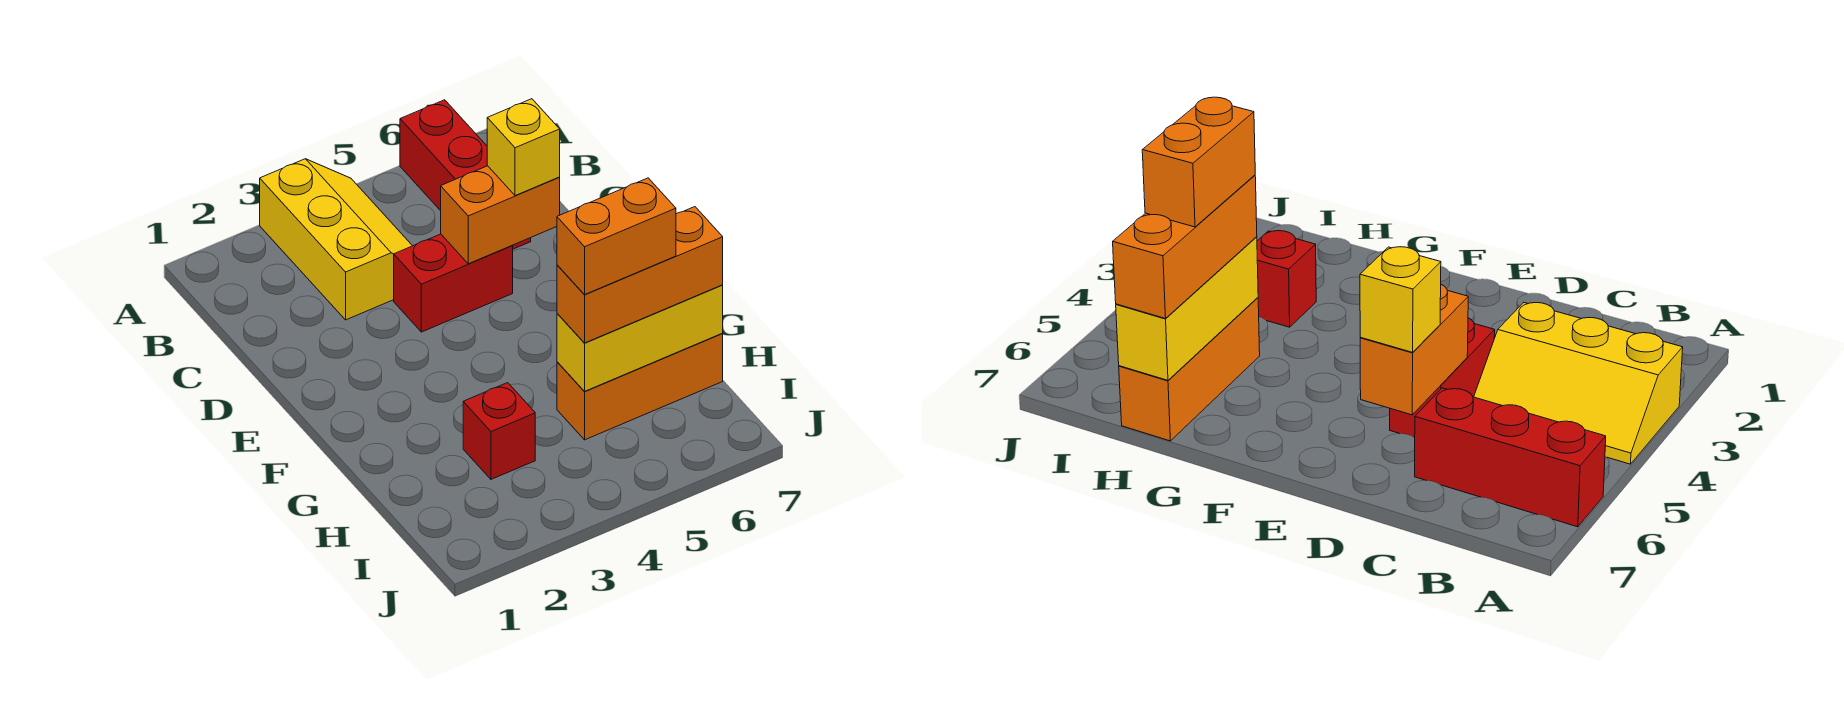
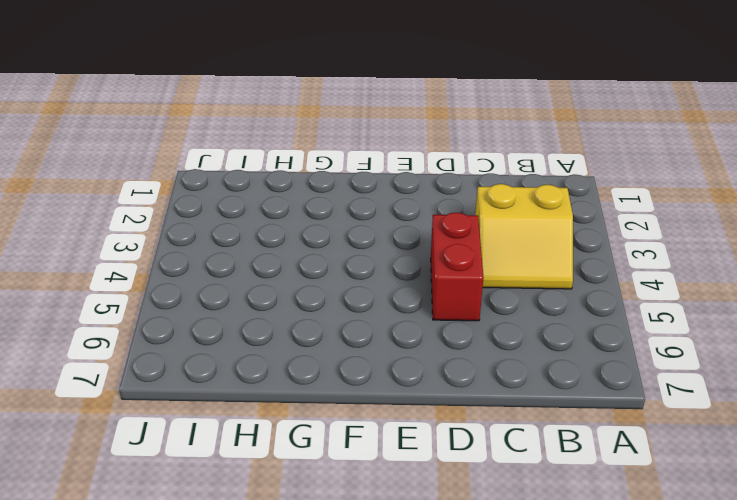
yellow 2x2 slope [475,184,573,289] -> yellow 2x3 slope [260,159,412,320]
none -> red 1x3 brick [400,100,531,249]
none -> red 1x1 brick [463,383,535,479]

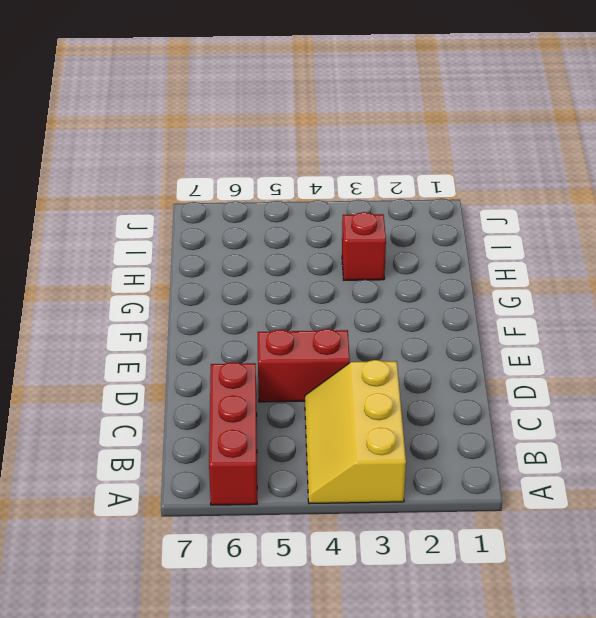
none -> orange 1x3 brick [557,333,723,440]
none -> orange 1x2 brick [441,166,560,264]

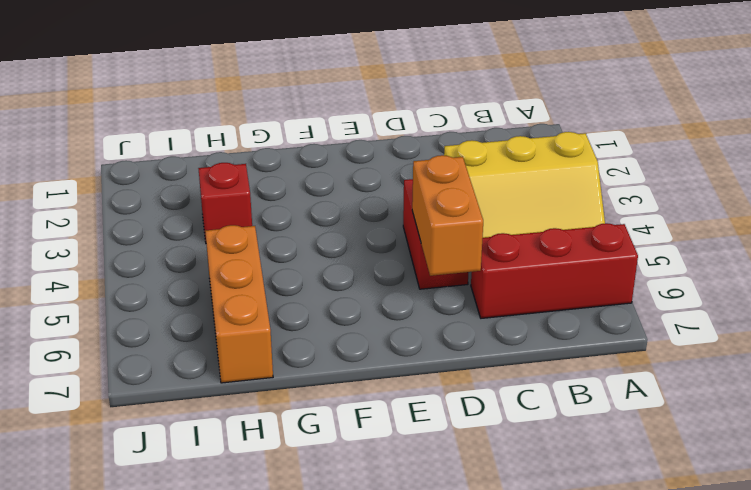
none -> yellow 1x3 brick [557,285,723,391]
none -> yellow 1x1 brick [487,99,560,196]

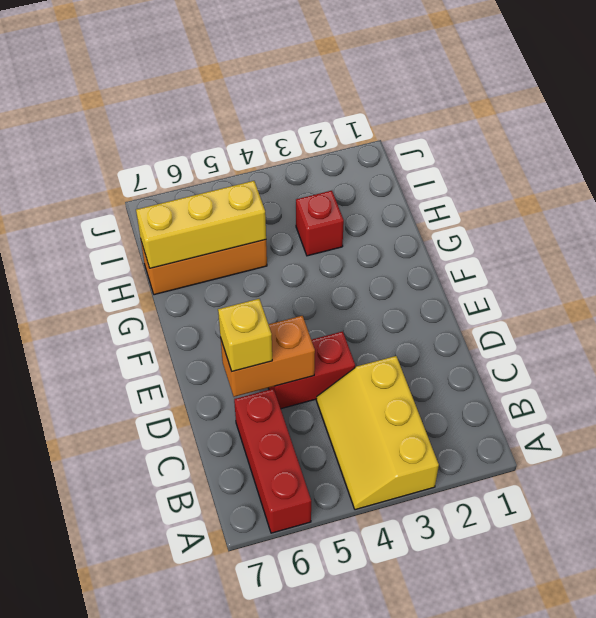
none -> orange 1x3 brick [557,207,723,343]
none -> orange 1x2 brick [557,178,676,294]

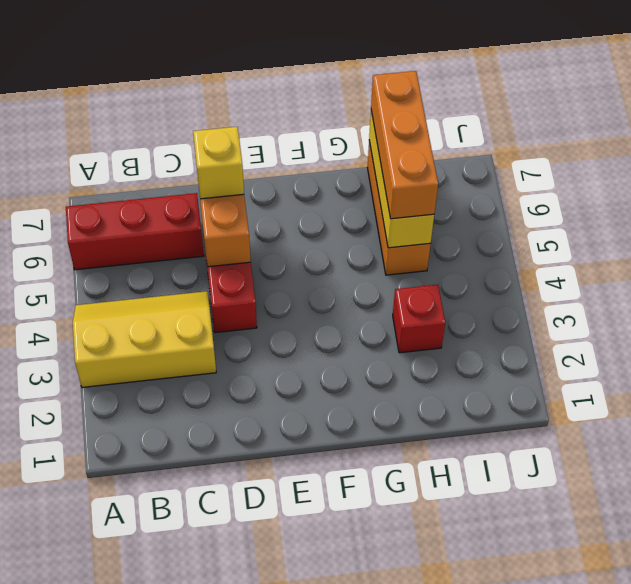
none -> orange 1x2 brick [557,178,676,294]

